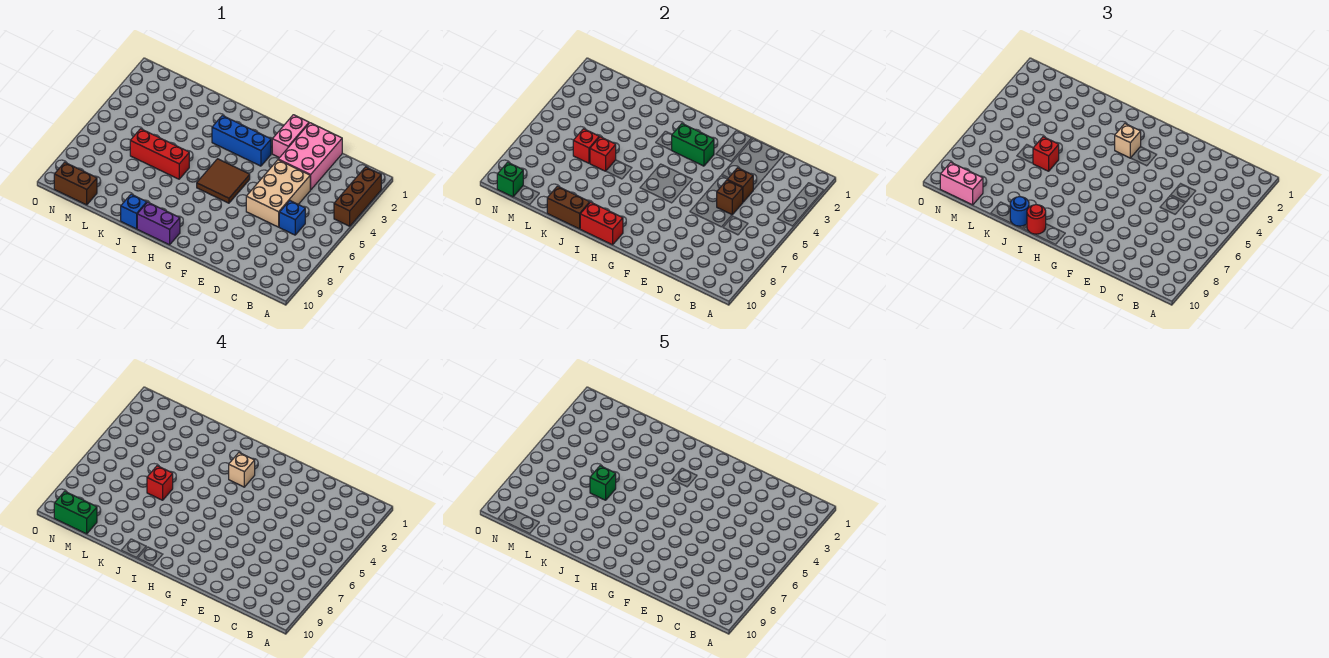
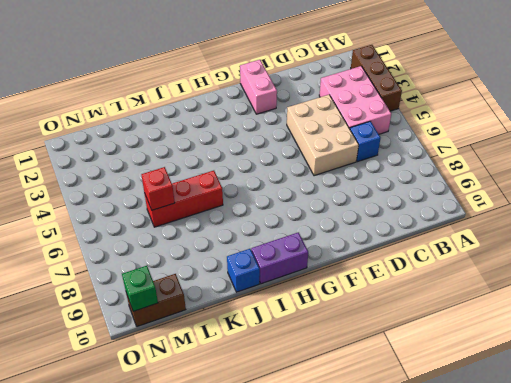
pink 2x3 brick [319,66,391,134] -> pink 2x3 brick moved to [278,123,342,190]
none -> blue 1x3 brick [212,116,271,166]
none -> brown 2x2 tile [197,159,250,203]
none -> brown 1x1 brick [728,168,753,202]

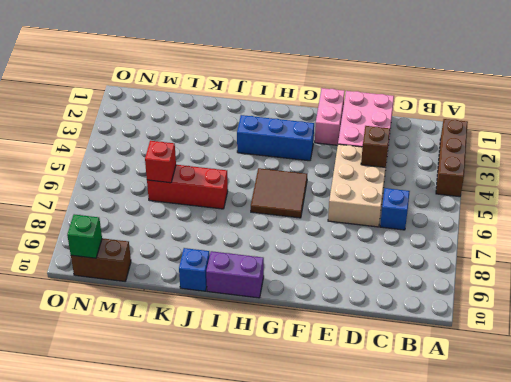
none -> brown 1x1 brick [717,180,743,215]
none -> green 1x2 brick [672,124,714,166]
none -> red 1x2 brick [580,202,623,245]

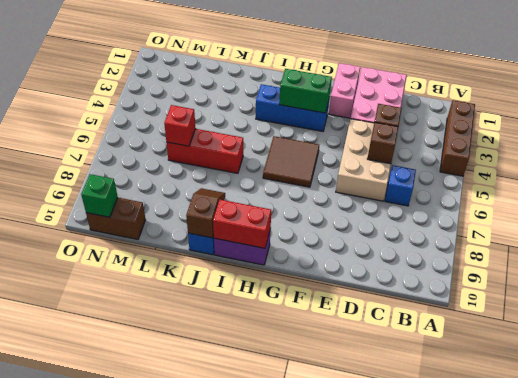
brown 1x2 slope [186,188,225,238] -> brown 1x2 brick [547,186,590,229]
none -> red 1x1 brick [590,137,616,171]
none -> tan 1x1 brick [1115,124,1141,158]
none -> red 1x1 round brick [1027,205,1046,234]

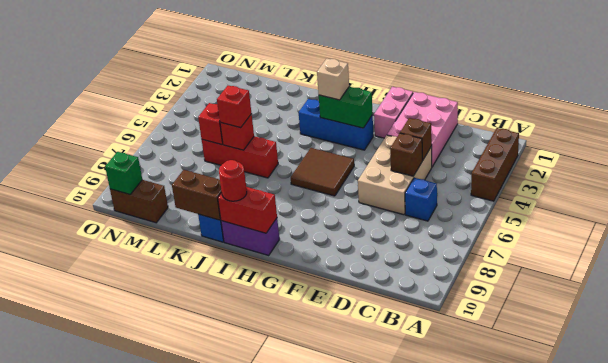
none -> blue 1x1 round brick [1010,197,1029,226]
none -> pink 1x2 brick [940,162,983,205]
none -> tan 1x1 brick [229,453,255,487]

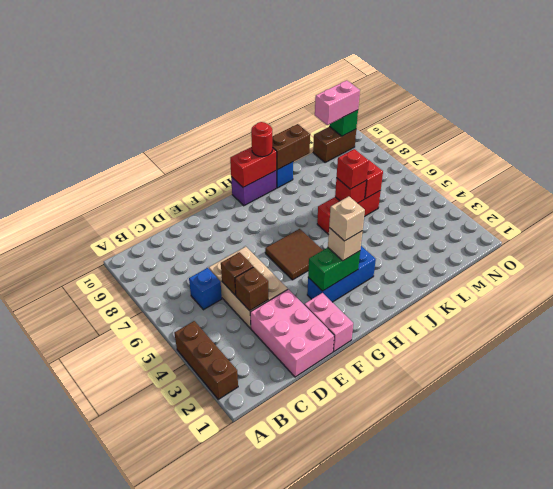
none -> blue 1x1 round brick [1010,197,1029,226]
none -> red 1x1 brick [147,466,173,500]
none -> green 1x2 brick [54,491,97,534]

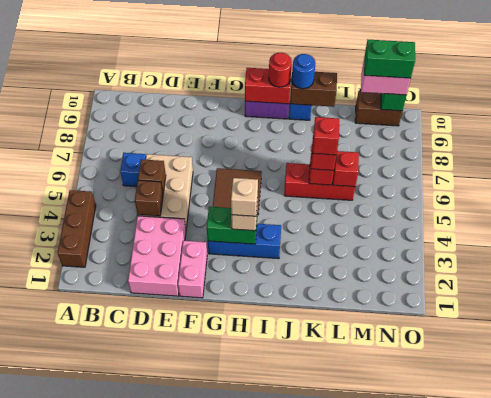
none -> green 1x1 brick [590,466,616,500]

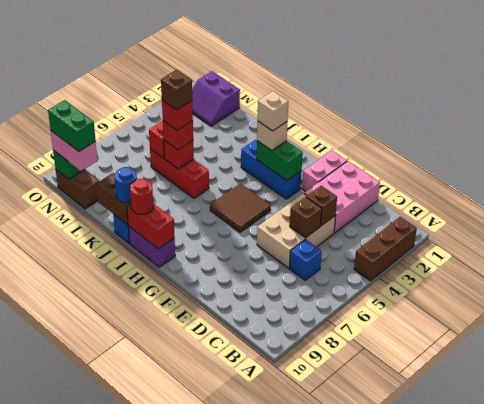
brown 1x1 brick [161,70,192,110] -> green 1x1 brick [590,466,616,500]
purple 2x2 slope [192,71,240,126] -> none

